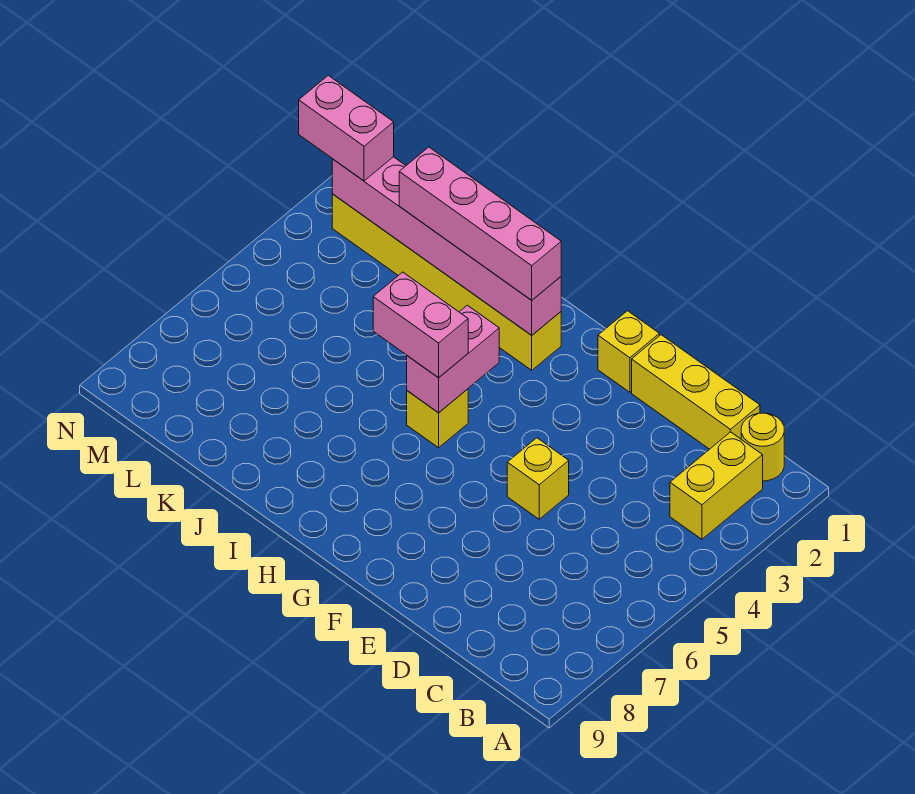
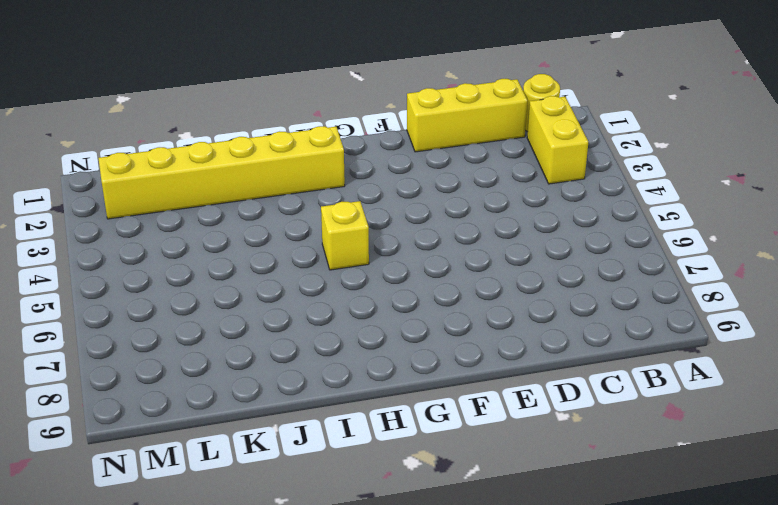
none -> yellow 1x1 brick [507,438,569,519]
none -> yellow 1x1 brick [598,311,659,392]
none -> pink 1x6 brick [332,157,561,335]

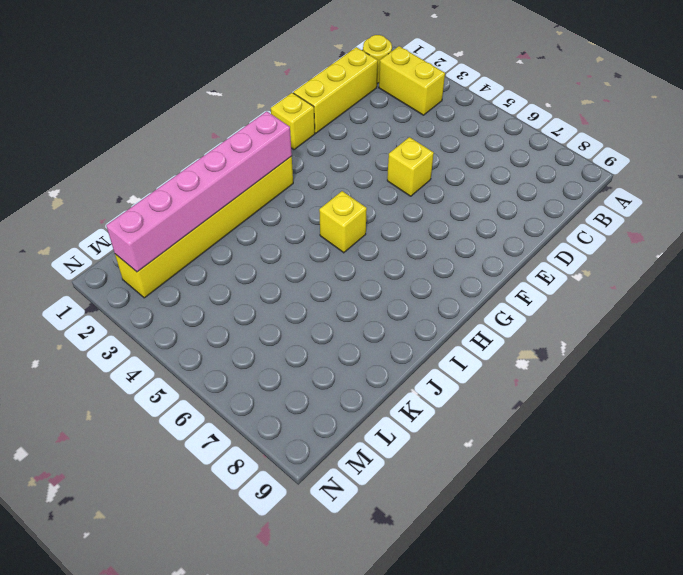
none -> pink 1x2 brick [407,305,499,413]
none -> pink 1x4 brick [399,147,561,300]
none -> pink 1x2 brick [373,272,468,378]

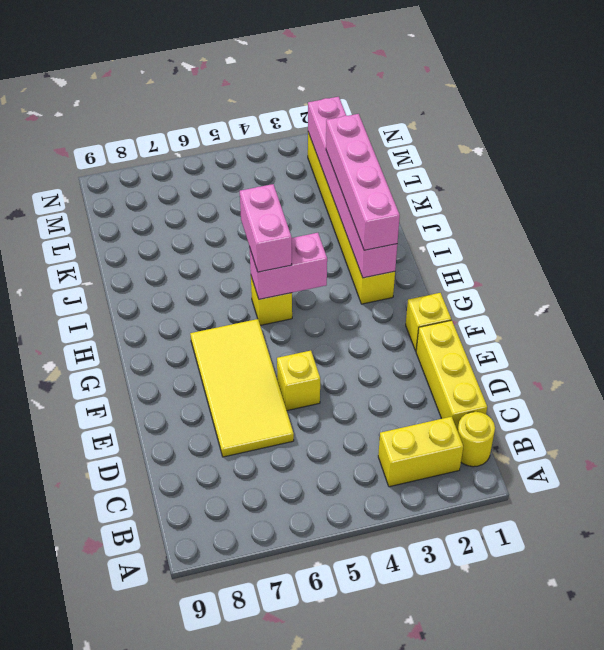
yellow 2x4 tile [190,319,294,457] -> none
none -> pink 1x2 brick [299,75,394,181]

